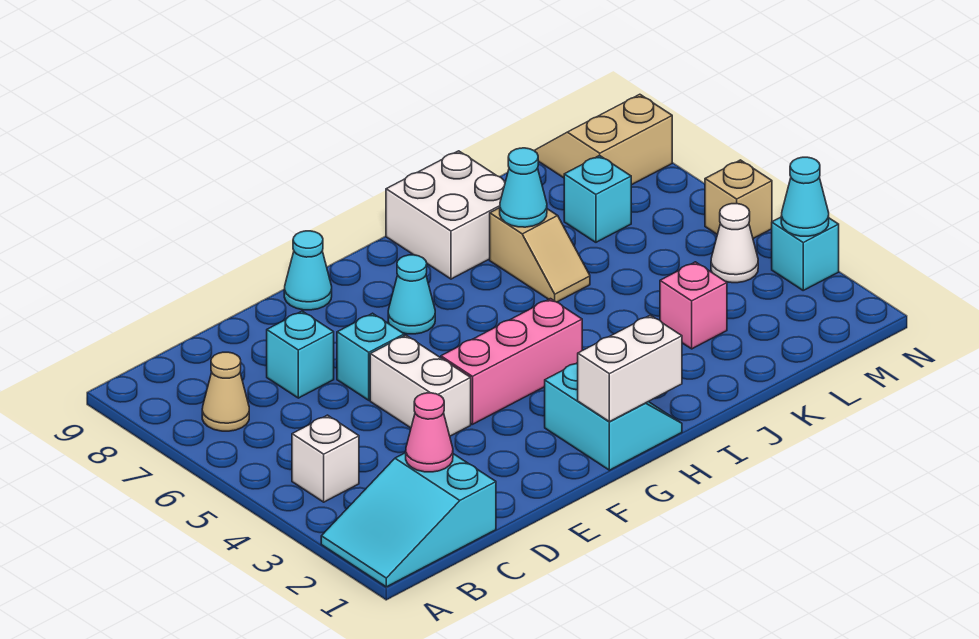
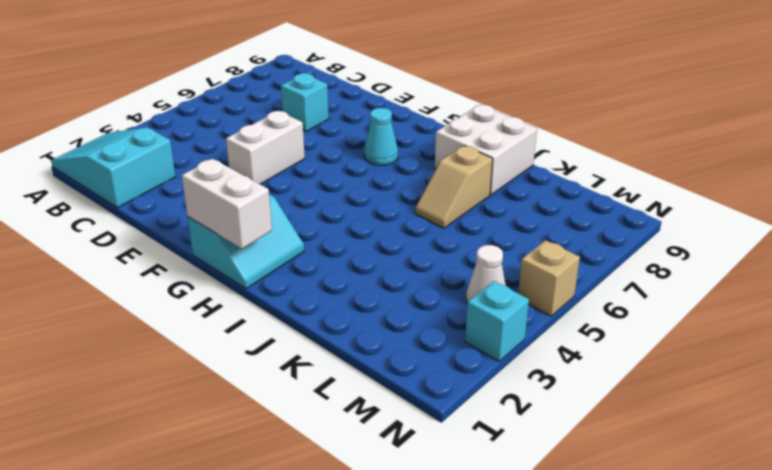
none -> white 1x1 brick [292,415,359,502]
none -> tan 1x1 cone [202,352,249,431]
none -> cyan 1x1 brick [337,313,404,400]

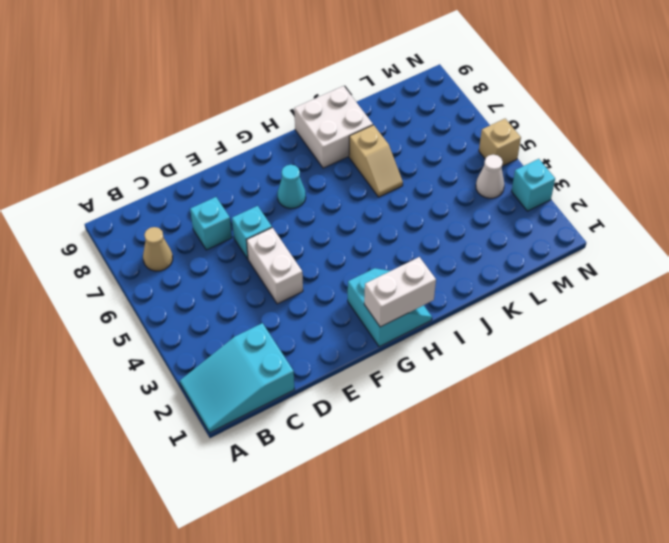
none -> white 1x1 brick [292,415,359,502]
none -> pink 1x3 brick [441,299,582,424]
none -> cyan 1x1 cone [284,231,332,310]

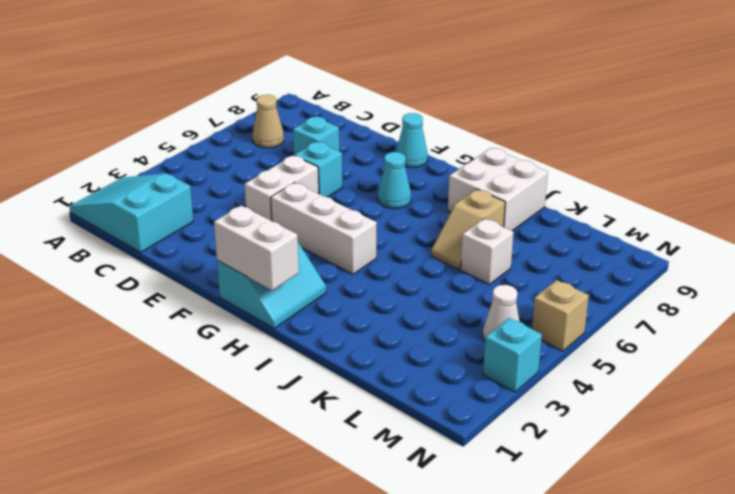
white 1x3 brick [271,183,377,274] -> pink 1x3 brick [441,299,582,424]
white 1x1 brick [461,218,514,284] -> white 1x1 brick moved to [292,415,359,502]
none -> pink 1x1 brick [660,262,727,349]
none -> cyan 1x1 brick [564,155,631,242]
none -> tan 2x2 slope [535,94,672,185]

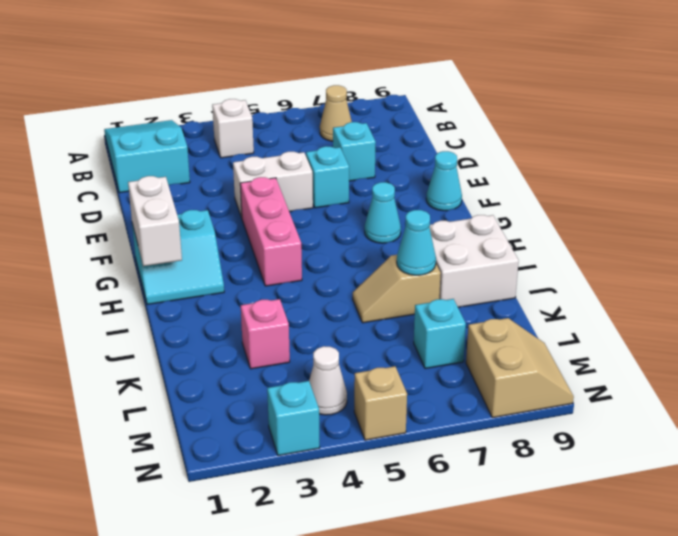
none -> pink 1x1 cone [406,393,453,472]
none -> cyan 1x1 cone [781,157,829,236]

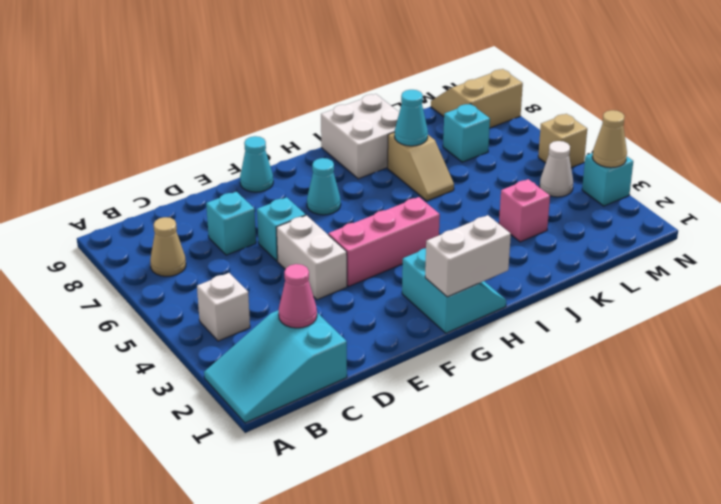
tan 1x1 cone [592,110,627,168] -> cyan 1x1 cone [781,157,829,236]

